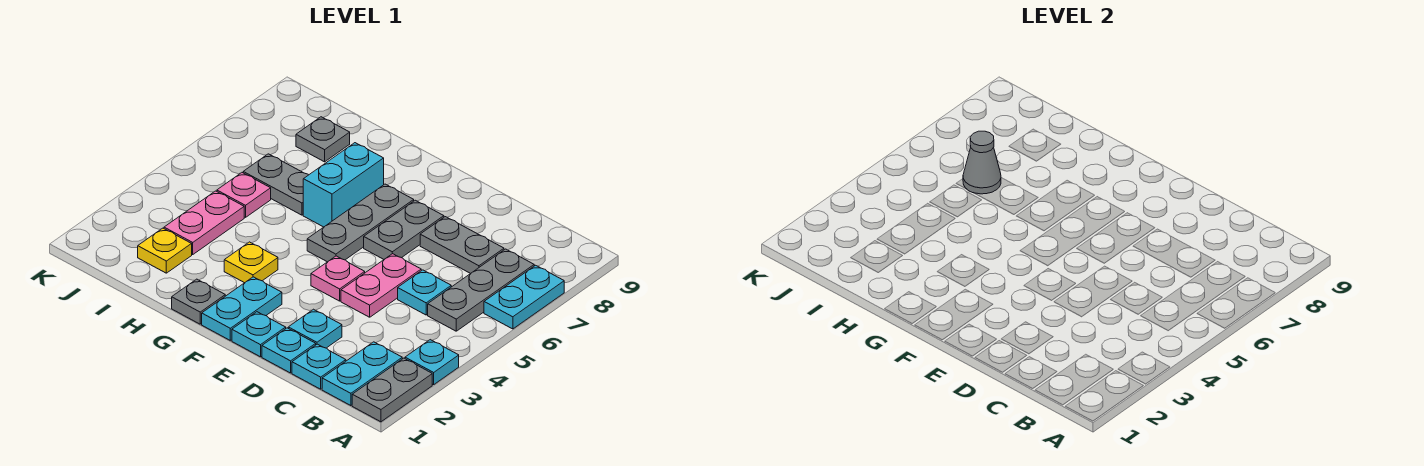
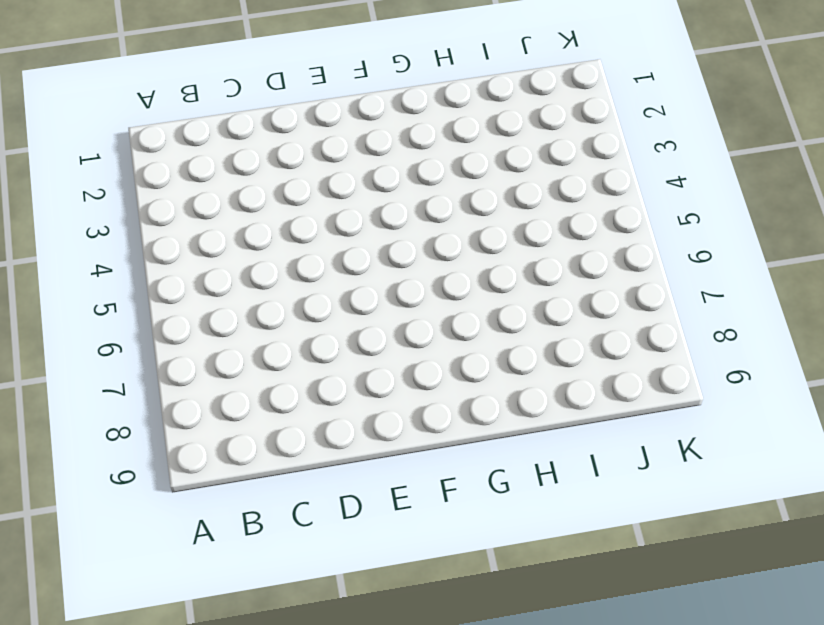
none -> grey 1x2 plate [352,358,432,422]
none -> cyan 1x1 plate [405,340,459,385]
none -> cyan 1x2 plate [484,265,564,329]

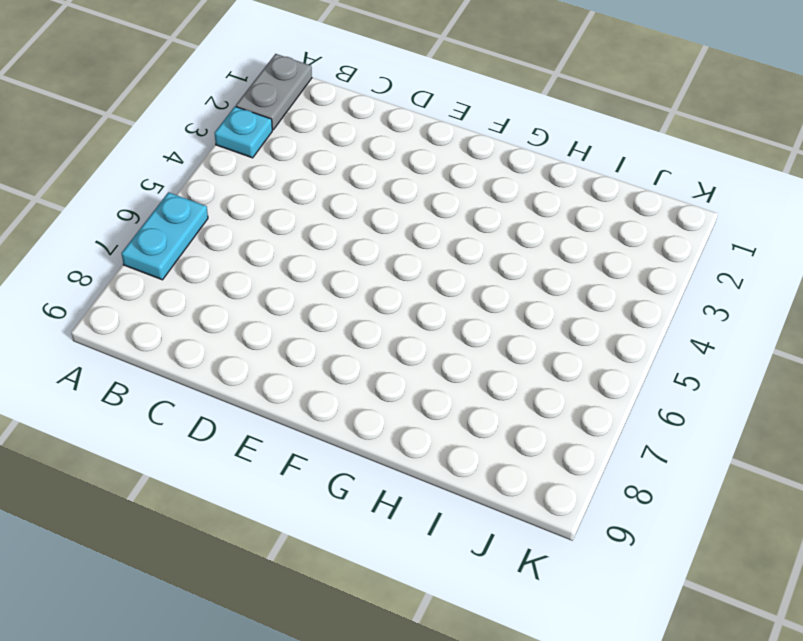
none -> cyan 1x2 plate [322,342,402,406]
none -> grey 1x3 plate [428,249,534,331]
none -> cyan 1x1 plate [292,344,346,389]

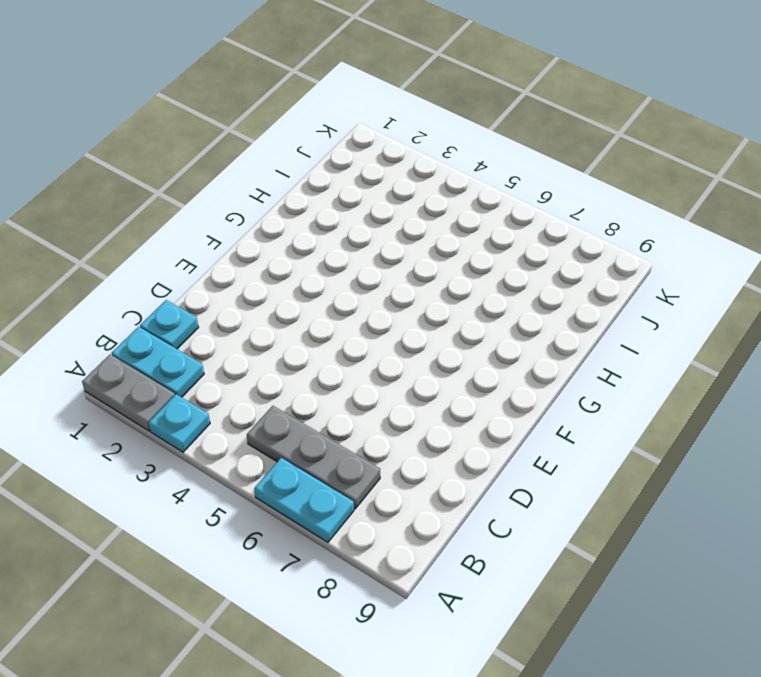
none -> cyan 1x1 plate [398,270,451,315]
none -> grey 1x2 plate [420,217,504,274]
none -> cyan 1x1 plate [262,328,316,373]

